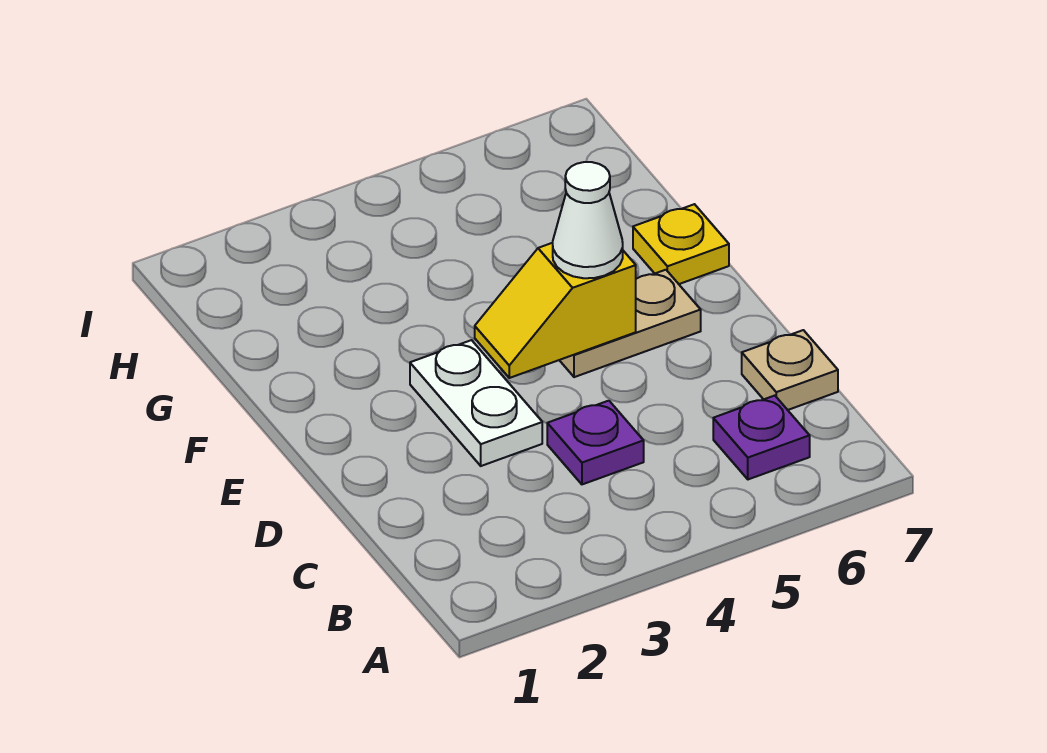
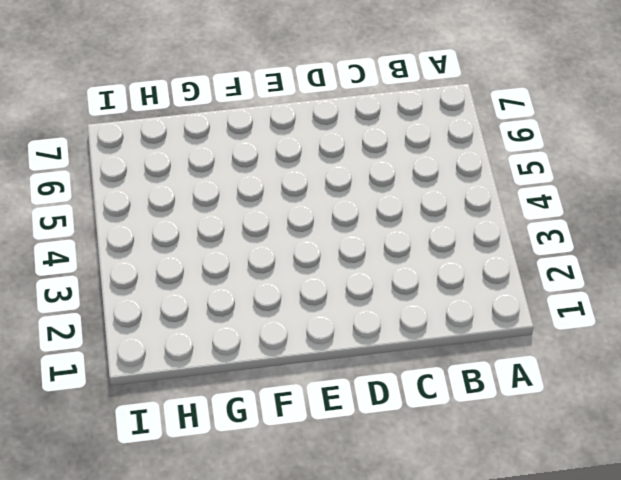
none -> purple 1x1 plate [713,396,810,479]
none -> purple 1x1 plate [547,401,644,484]

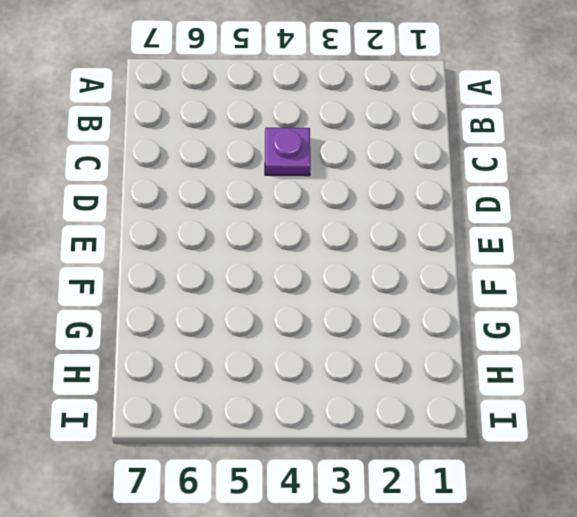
none -> purple 1x1 plate [713,396,810,479]
none -> tan 1x1 plate [742,330,838,410]

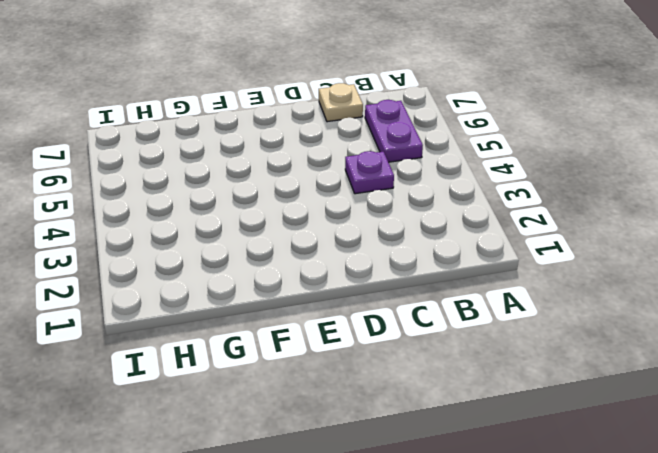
purple 1x2 plate [365,100,423,162] -> purple 1x1 plate [713,396,810,479]
none -> white 1x2 plate [410,340,542,466]
none -> tan 1x2 plate [560,270,701,377]

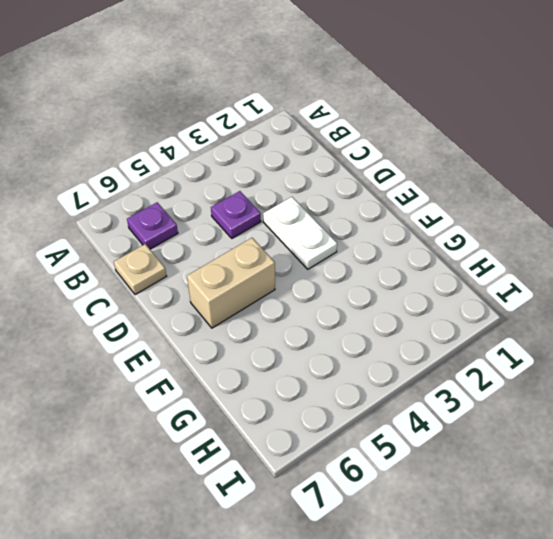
tan 1x2 brick [187,238,275,328] -> tan 1x2 plate [560,270,701,377]
none -> yellow 1x1 plate [633,204,729,284]
none -> yellow 1x2 slope [475,243,636,378]

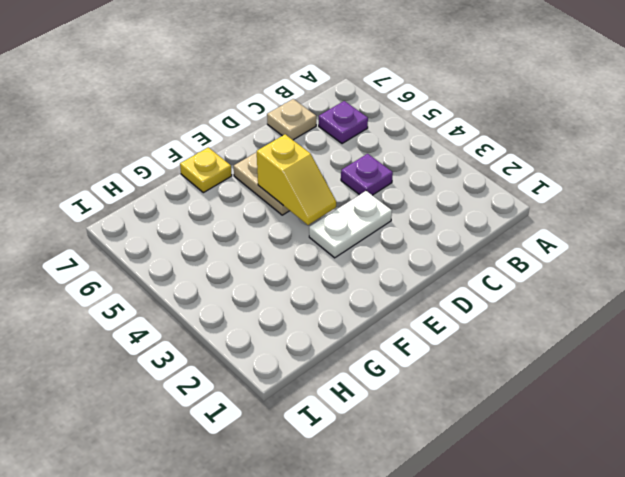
none -> white 1x1 cone [553,162,623,278]

